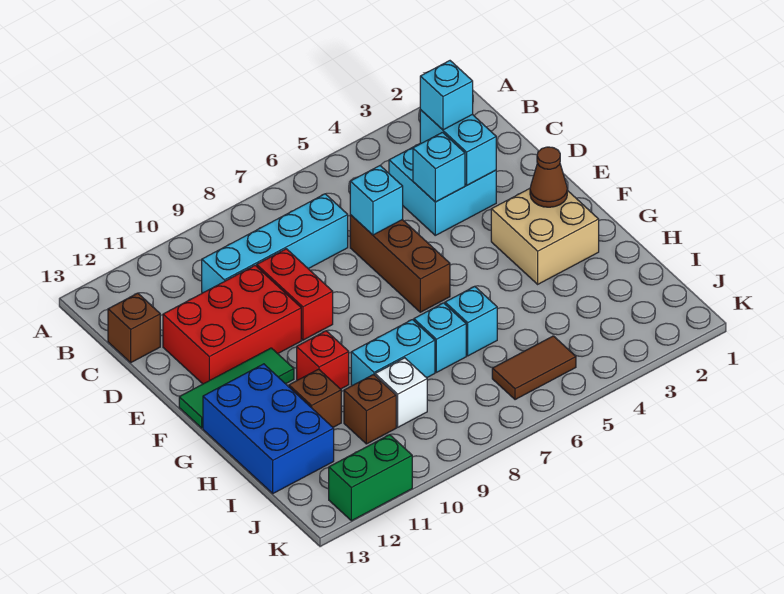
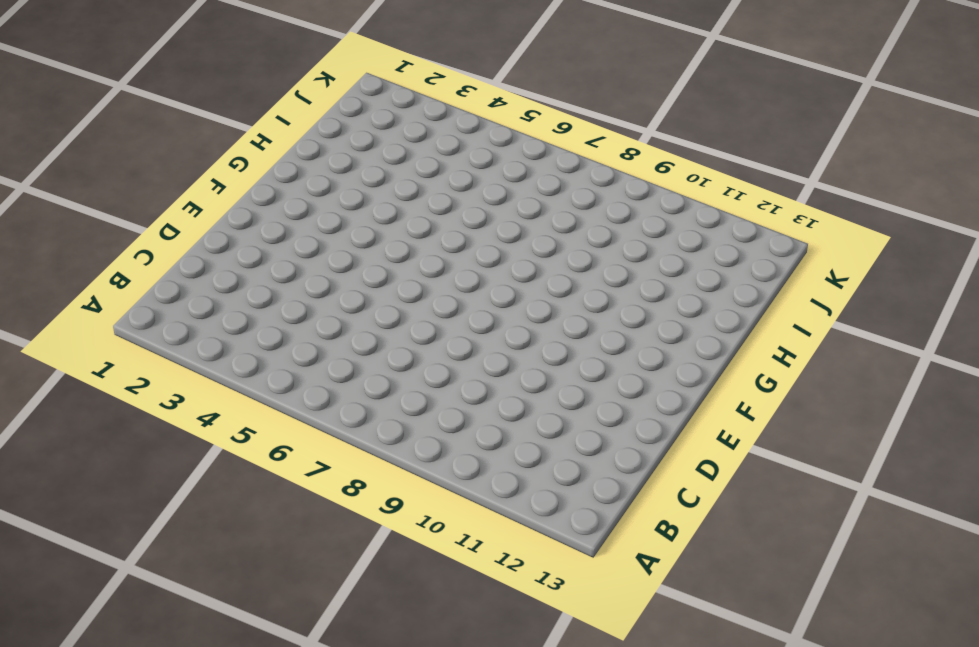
none -> cyan 2x2 brick [389,143,496,235]
none -> cyan 1x4 brick [202,194,348,293]
none -> brown 1x1 brick [108,293,160,362]

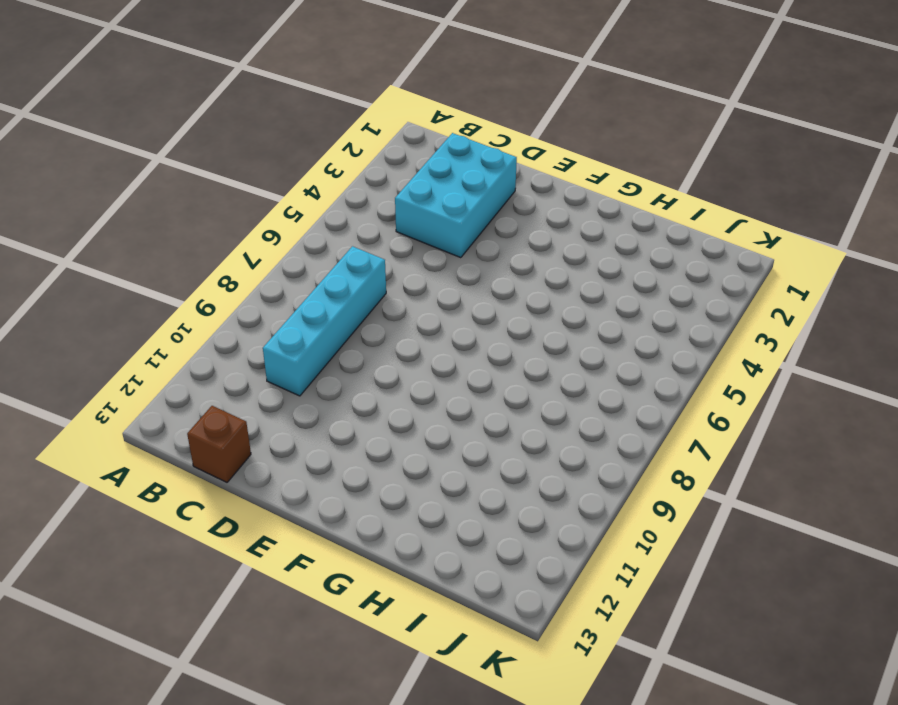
cyan 2x3 brick [395,133,517,258] -> cyan 2x2 brick [389,143,496,235]
none -> brown 1x3 brick [350,215,450,312]
none -> red 1x2 brick [257,249,333,340]
none -> red 2x3 brick [163,265,301,384]

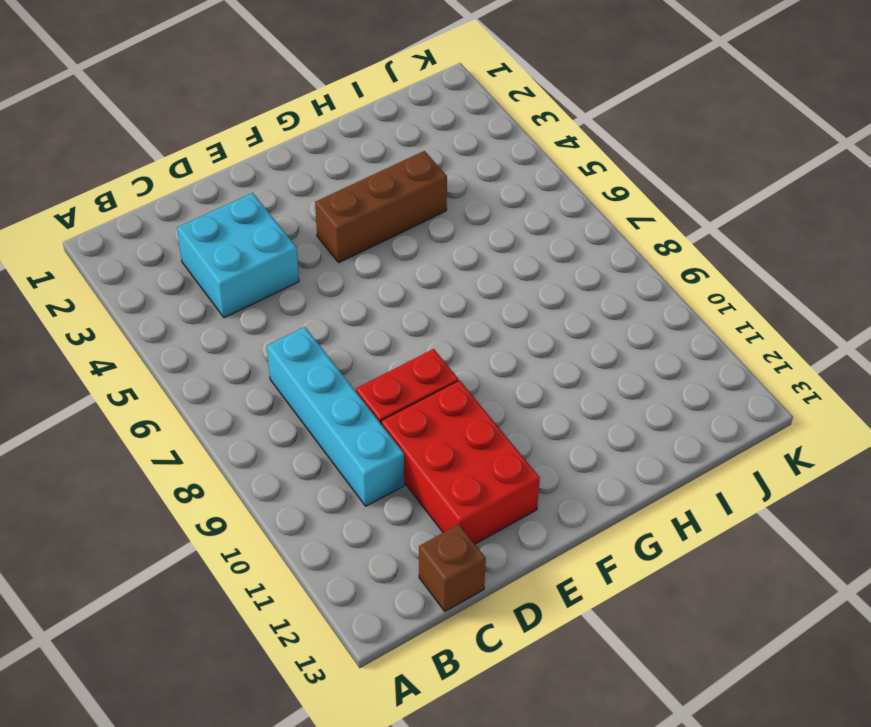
brown 1x3 brick [315,151,447,262] -> brown 1x3 brick moved to [350,215,450,312]
none -> tan 2x2 brick [491,189,599,284]
none -> green 1x3 tile [179,348,294,428]
none -> red 1x1 brick [297,331,349,389]

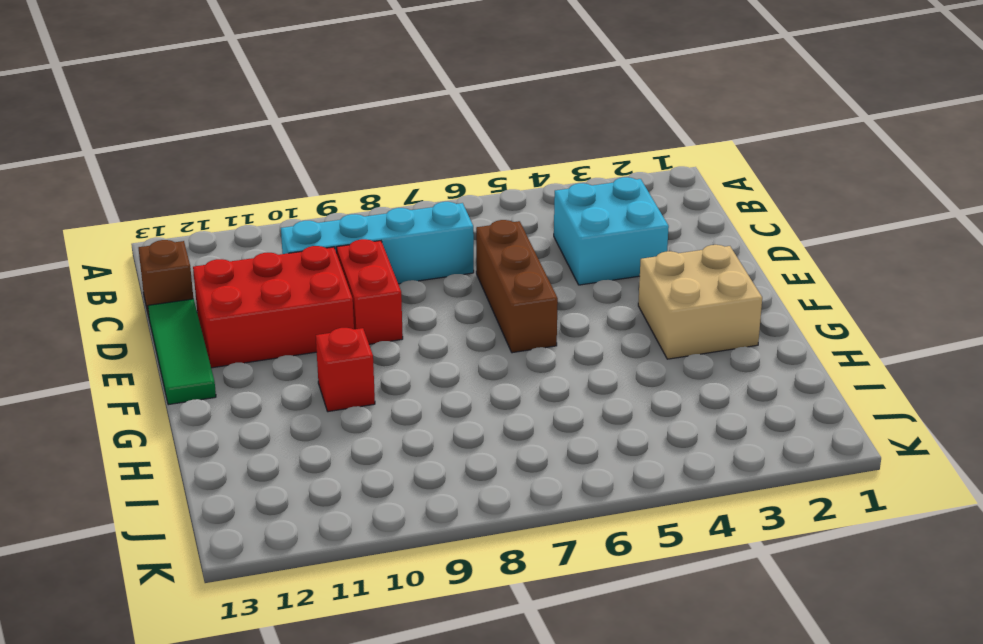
green 1x3 tile [148,299,216,405] -> green 1x3 tile turned to [179,348,294,428]
none -> blue 2x3 brick [203,364,334,493]
none -> cyan 1x1 brick [445,286,497,356]
none -> cyan 1x1 brick [414,303,466,372]

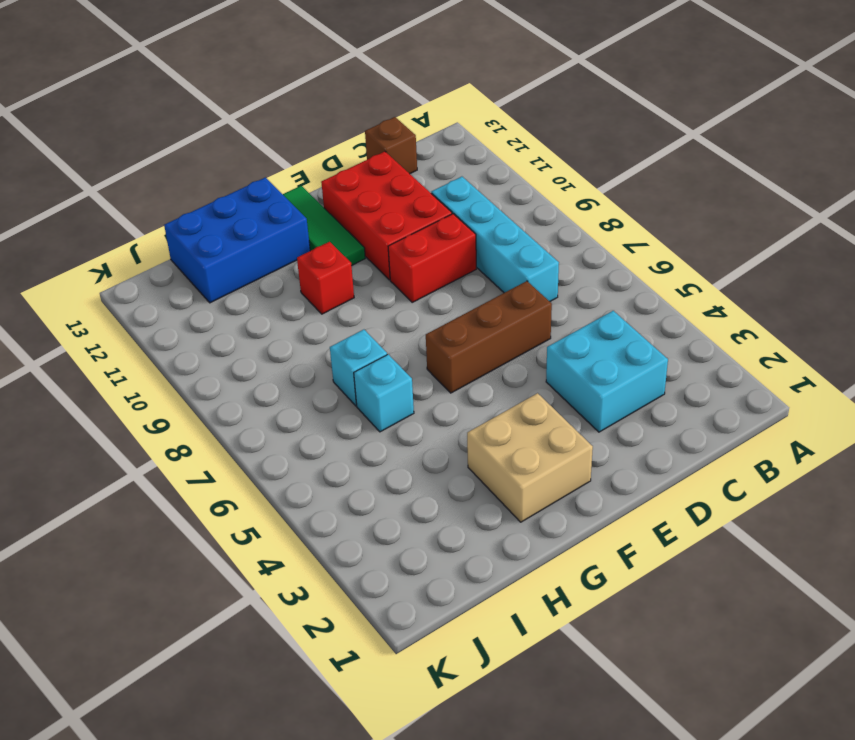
none -> cyan 1x2 brick [351,320,435,386]
none -> brown 1x1 brick [289,369,341,427]
none -> white 1x1 brick [375,358,427,427]

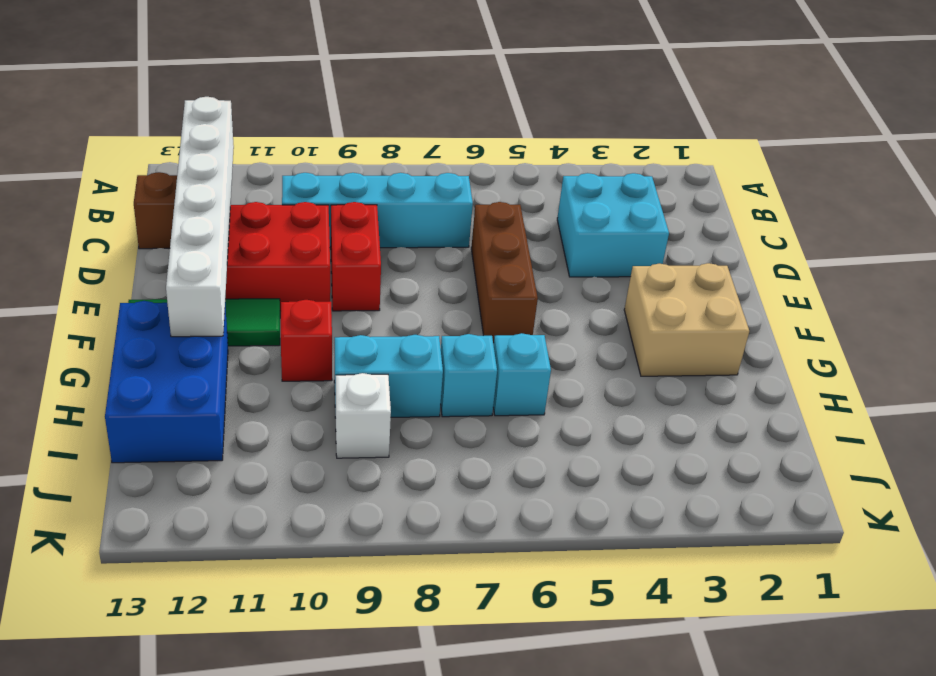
white 1x6 brick [166,97,234,337] -> none
none -> brown 1x1 brick [289,369,341,427]
none -> brown 1x1 brick [344,375,396,444]
none -> brown 1x2 tile [492,336,576,400]

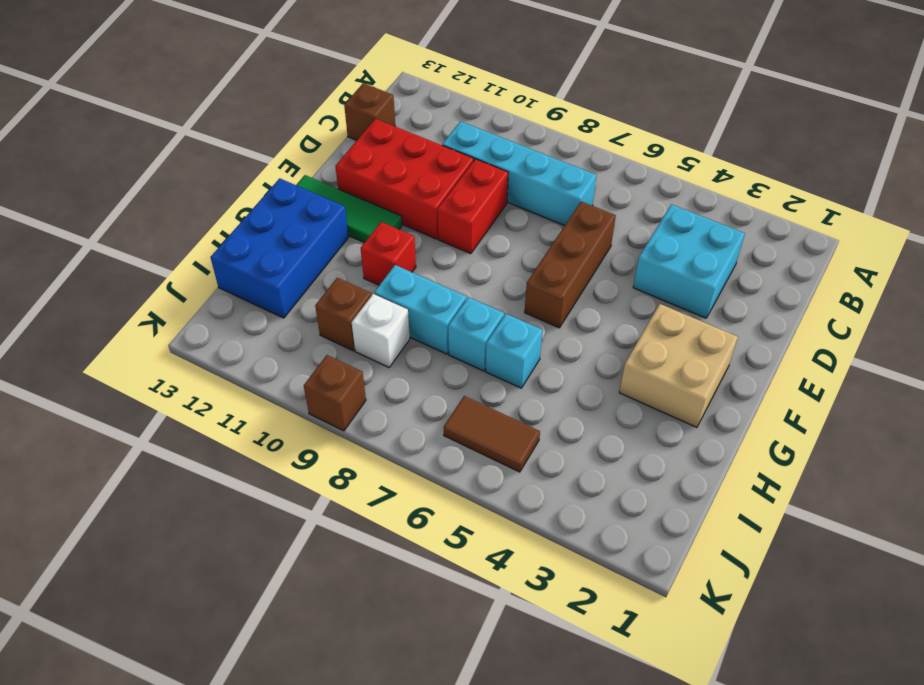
brown 1x1 brick [304,355,366,431] -> brown 1x1 brick moved to [289,369,341,427]
none -> green 1x2 brick [329,435,412,521]
none -> cyan 1x2 brick [420,110,496,185]
none -> cyan 1x1 brick [413,132,465,202]

